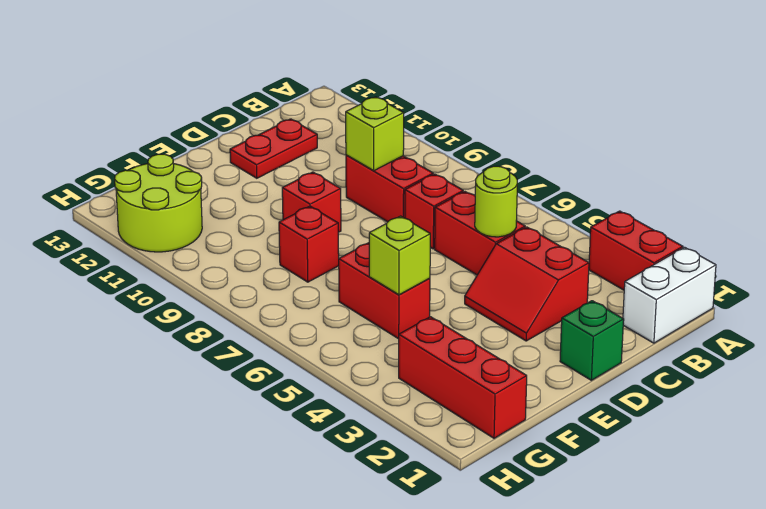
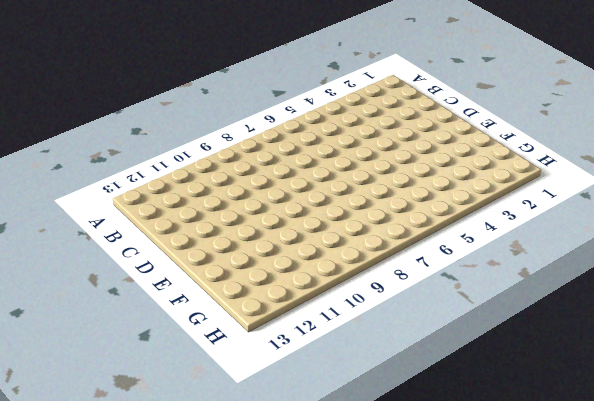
none -> white 1x2 brick [623,247,716,343]
none -> red 1x2 brick [589,211,683,290]
none -> red 2x2 slope [465,227,589,341]

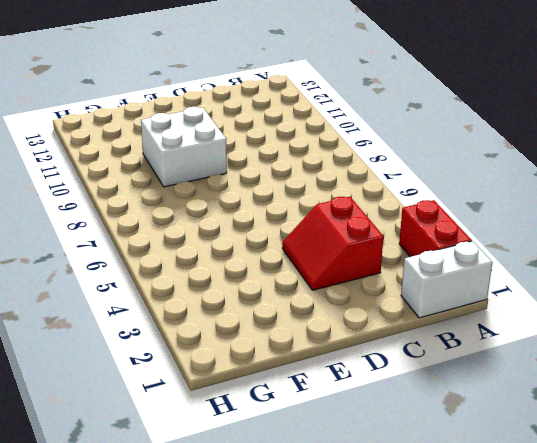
white 2x2 brick [141,107,227,187] -> red 1x1 brick [282,172,341,232]
none -> red 1x2 brick [435,192,525,275]
none -> red 1x1 brick [405,174,463,249]
none -> red 1x2 brick [346,155,433,222]

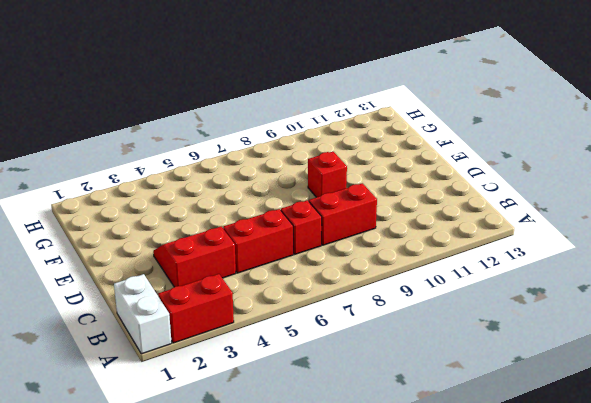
none -> red 1x2 plate [230,119,317,178]
none -> green 1x1 brick [560,301,624,380]
none -> red 1x2 brick [339,243,430,339]

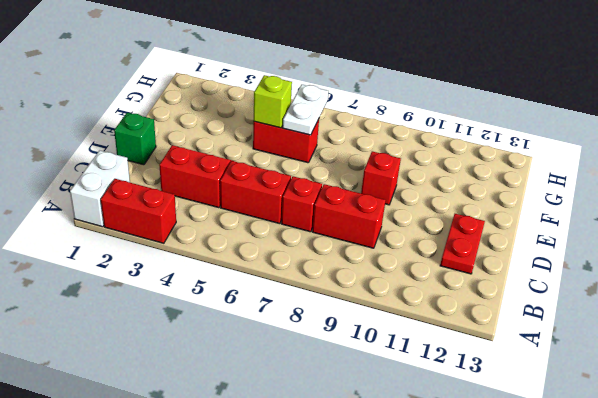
white 1x2 plate [283,85,329,135] -> none
none -> red 1x1 brick [279,206,339,282]
none -> red 1x3 brick [399,317,527,438]
none -> lime 2x2 round brick [115,154,202,252]

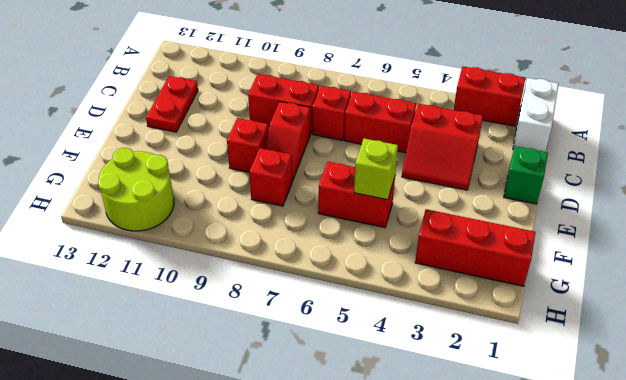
red 1x2 slope [265,102,310,181] -> none
none -> lime 1x1 round brick [475,166,517,237]
none -> lime 1x1 brick [346,97,404,171]

